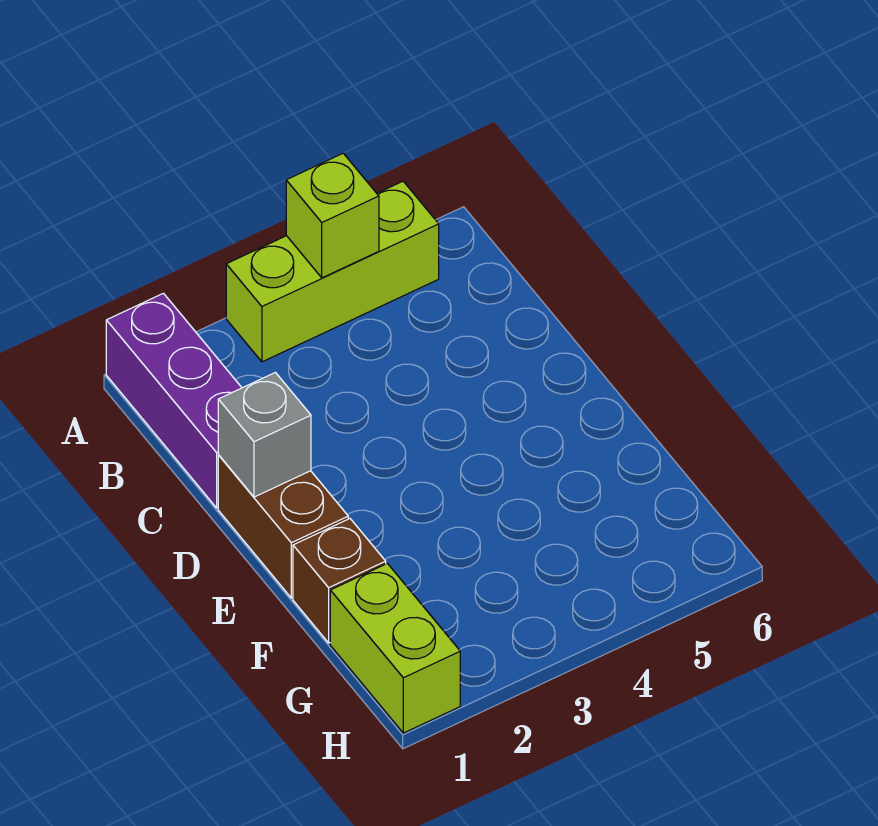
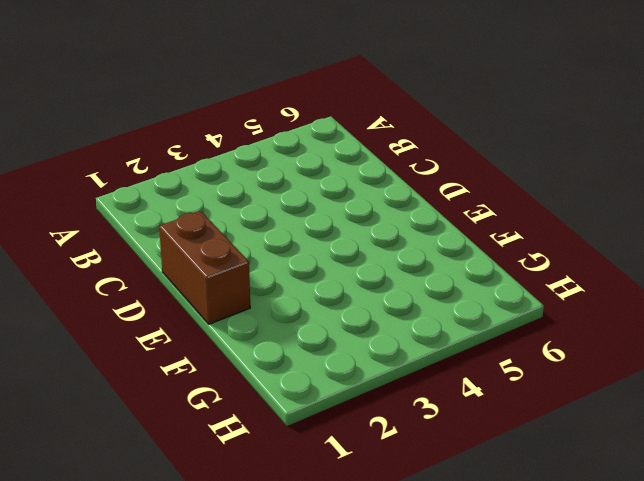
none -> purple 1x3 brick [106,293,242,508]
none -> lime 1x3 brick [226,181,439,362]

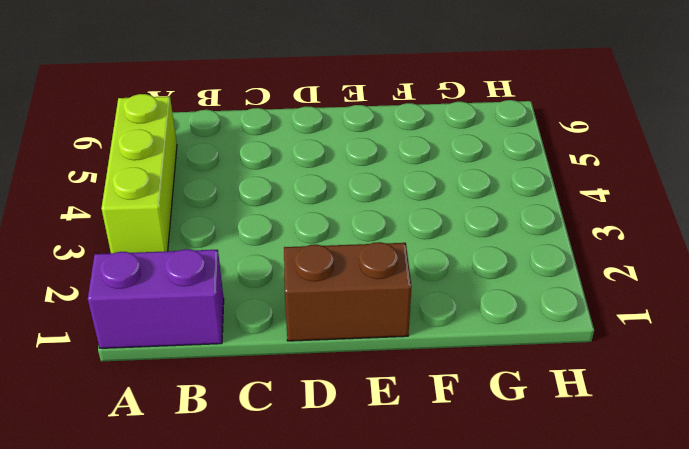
purple 1x2 brick [88,249,224,348] -> purple 1x3 brick [106,293,242,508]
none -> brown 1x1 brick [293,519,386,643]
none -> lime 1x2 brick [330,563,460,733]

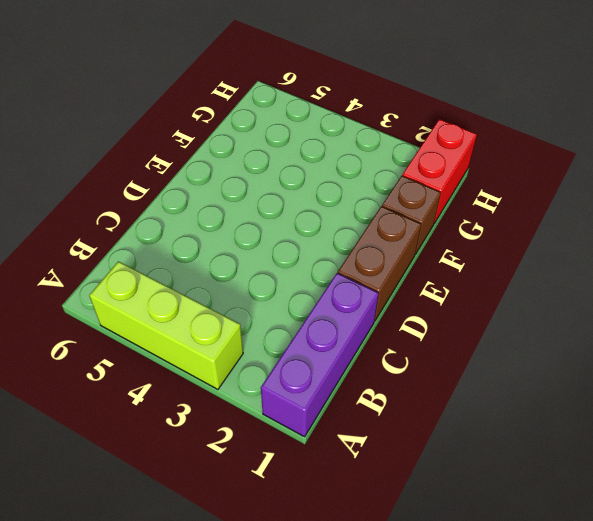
red 1x2 brick [402,119,477,223] -> lime 1x2 brick [330,563,460,733]
none -> lime 1x1 brick [286,153,379,278]
none -> grey 1x1 brick [218,372,311,497]

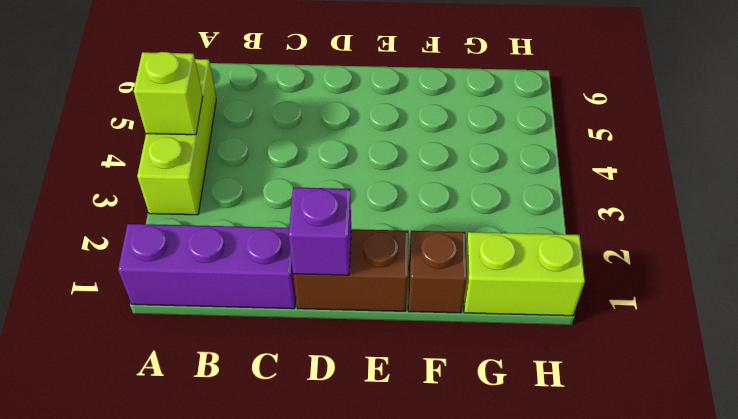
purple 1x1 brick [289,187,351,275] -> grey 1x1 brick [218,372,311,497]

